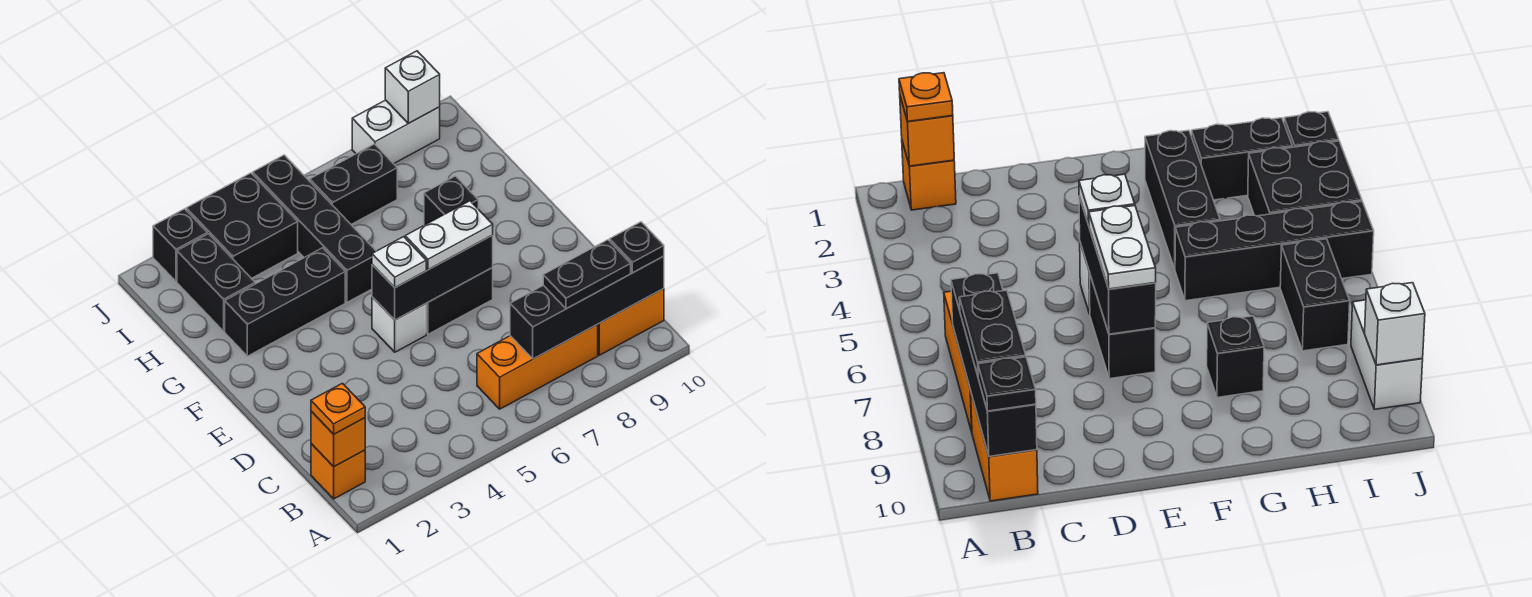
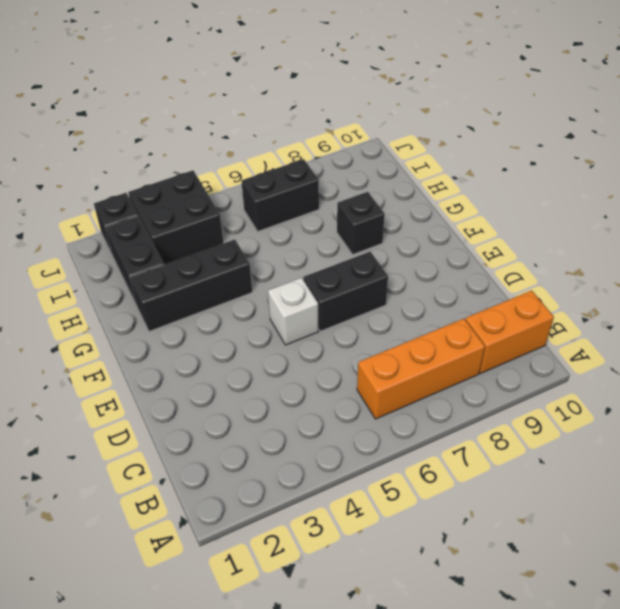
none -> orange 1x1 brick [311,444,365,499]
none -> black 1x4 brick [253,155,376,302]
none -> white 1x2 brick [352,100,440,164]

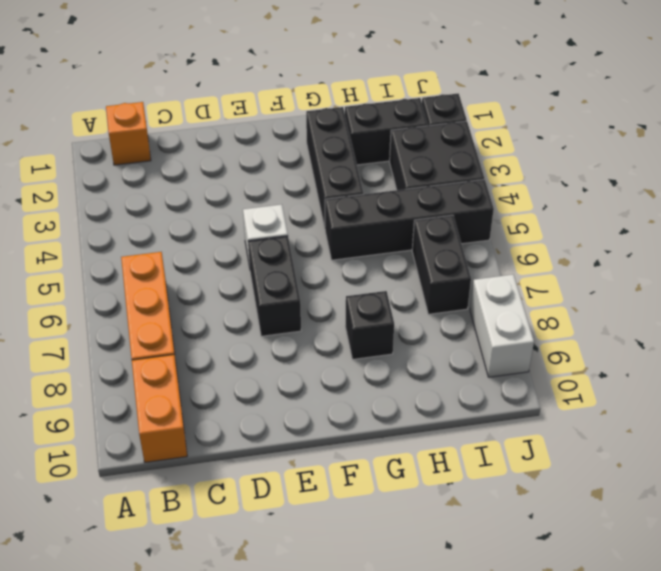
none -> orange 1x1 brick [311,411,365,467]
none -> black 1x4 brick [510,256,664,359]
none -> black 1x3 brick [372,235,493,320]

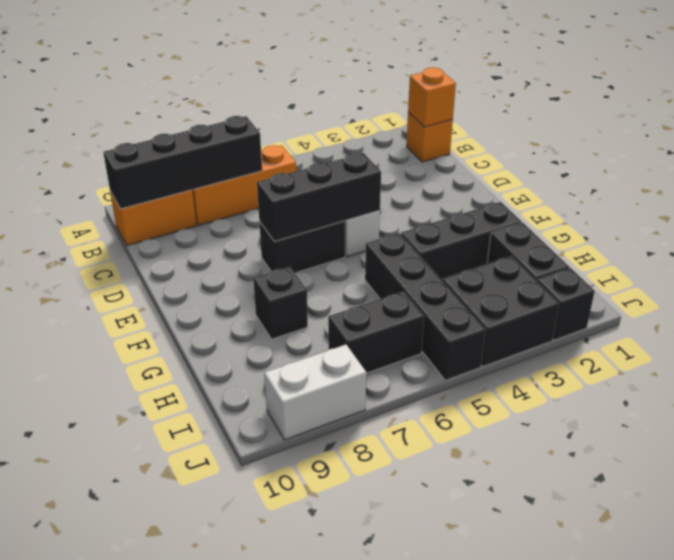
none -> white 1x1 brick [385,51,440,123]
none -> orange 1x1 plate [311,383,365,434]
none -> black 1x2 plate [543,240,631,309]

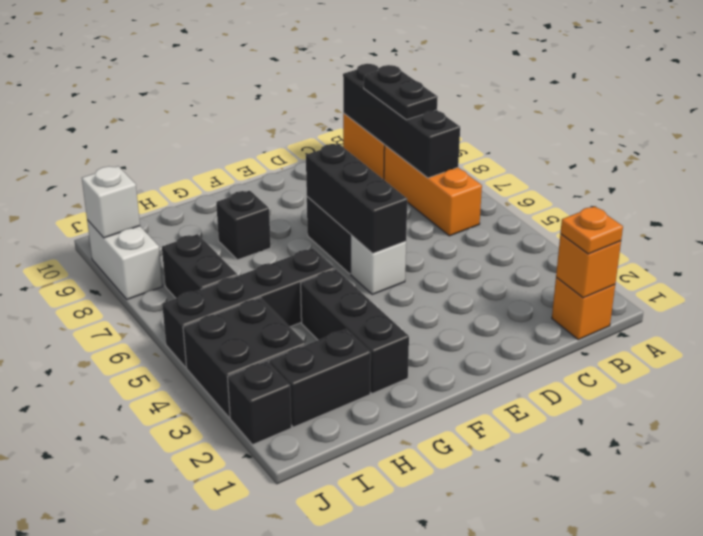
none -> black 1x1 plate [610,222,664,273]
none -> white 1x1 plate [372,237,426,288]
none -> white 1x2 plate [405,201,493,270]

